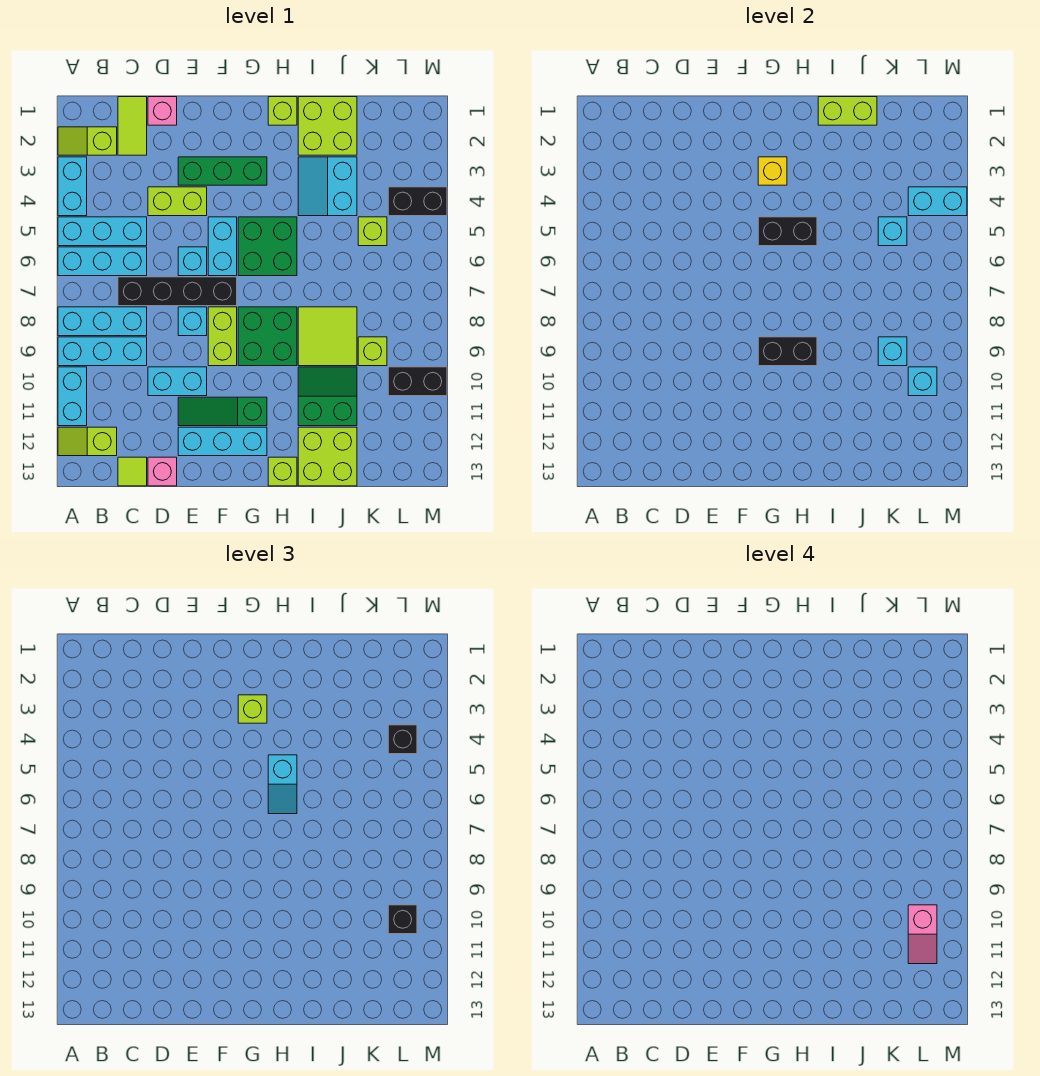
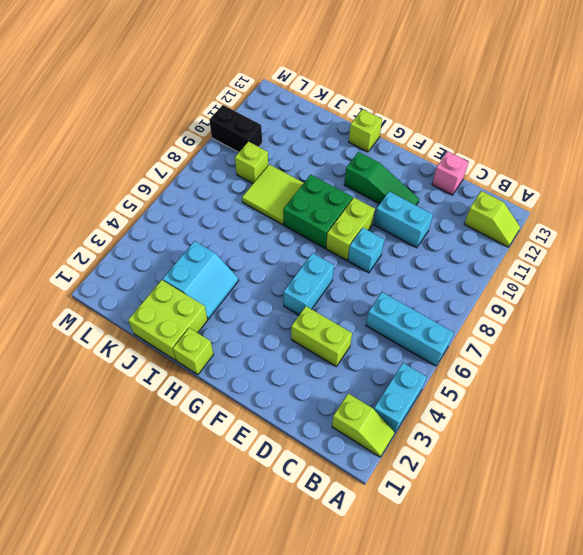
none -> cyan 1x3 brick [58,217,147,246]
none -> cyan 1x3 brick [58,307,147,336]
none -> cyan 1x3 brick [58,337,147,366]
none -> cyan 1x2 brick [58,367,87,426]

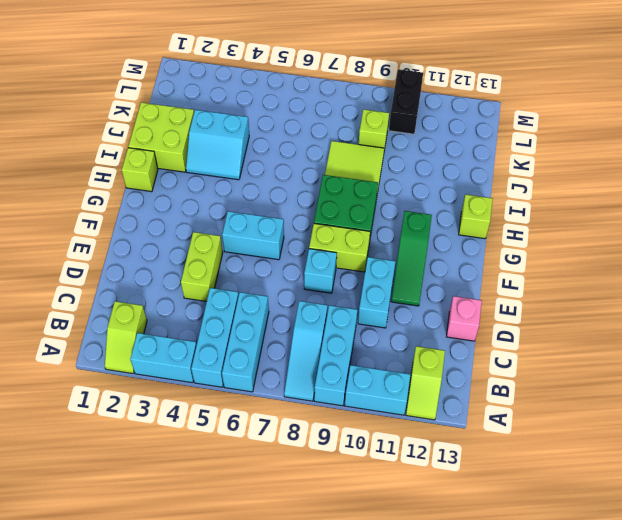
cyan 1x3 slope [284,301,327,401] -> cyan 1x3 brick [58,307,147,336]
none -> lime 1x2 tile [118,97,147,155]
none -> black 1x4 brick [118,277,237,306]
none -> lime 1x1 tile [118,457,147,486]
none -> pink 1x1 brick [148,97,177,125]

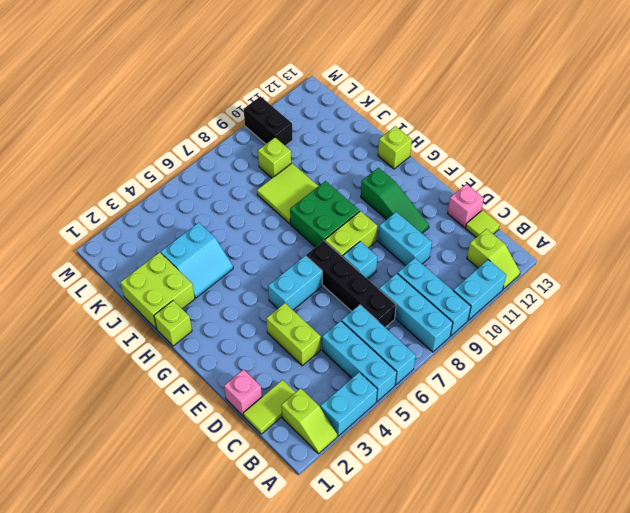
none -> green 1x3 brick [178,157,267,185]
none -> cyan 1x1 brick [178,247,207,276]
none -> cyan 1x3 brick [178,427,267,456]
none -> green 2x2 brick [238,217,297,276]

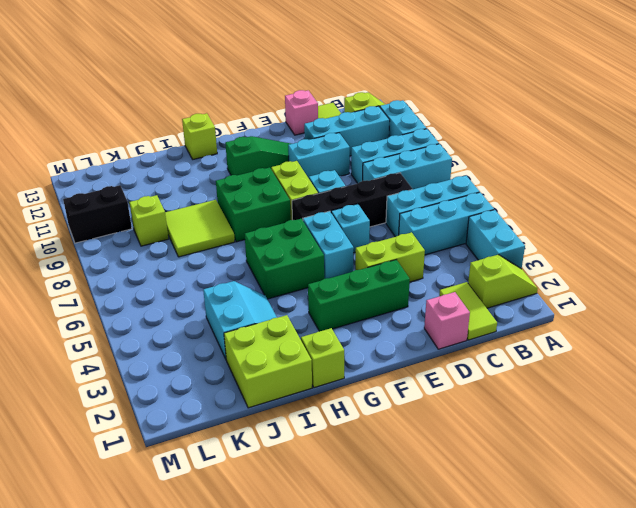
cyan 1x3 brick [304,106,390,156] -> cyan 1x3 brick moved to [178,427,267,456]
none -> green 2x2 slope [298,367,357,426]
none -> lime 2x2 brick [298,427,357,486]
none -> lime 1x1 brick [358,217,387,246]
none -> black 1x2 brick [388,187,447,216]

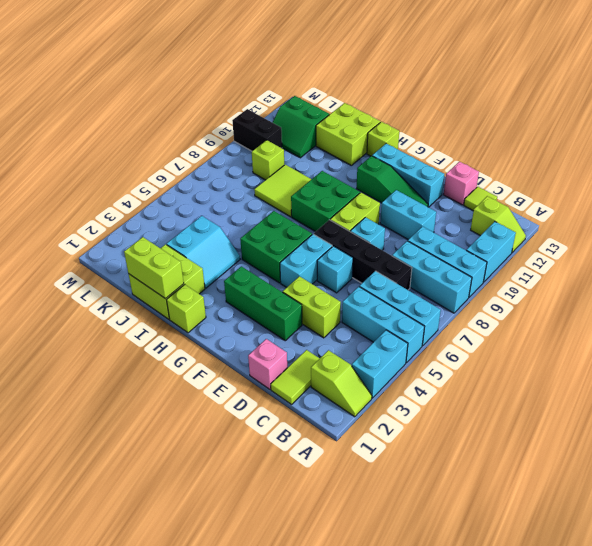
green 2x2 slope [272,96,329,158] -> green 2x2 slope moved to [298,367,357,426]
none -> lime 1x1 brick [358,217,387,246]
none -> black 1x2 brick [388,187,447,216]
none -> yellow 1x1 brick [758,157,787,185]
none -> black 1x2 brick [758,217,817,246]

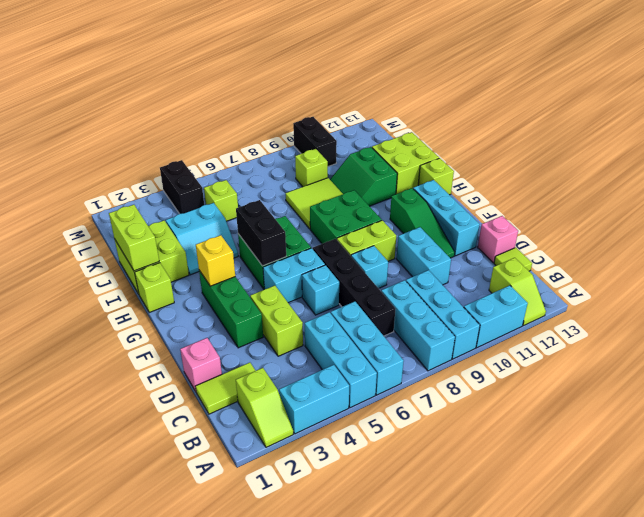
none -> black 1x2 brick [758,337,817,366]
none -> cyan 1x1 brick [878,217,907,246]
none -> cyan 1x1 brick [878,337,907,366]
none -> cyan 1x2 brick [908,187,967,216]

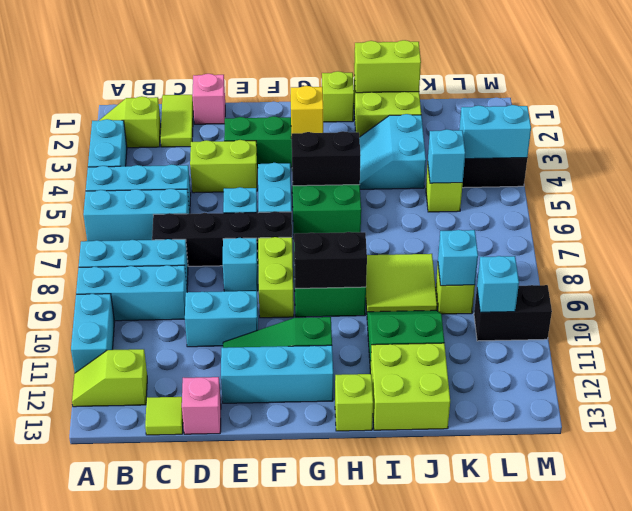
none -> lime 1x1 brick [238,695,267,723]
none -> cyan 1x2 slope [268,755,297,814]
none -> black 1x1 brick [388,725,417,754]
none -> black 1x1 brick [388,905,417,934]

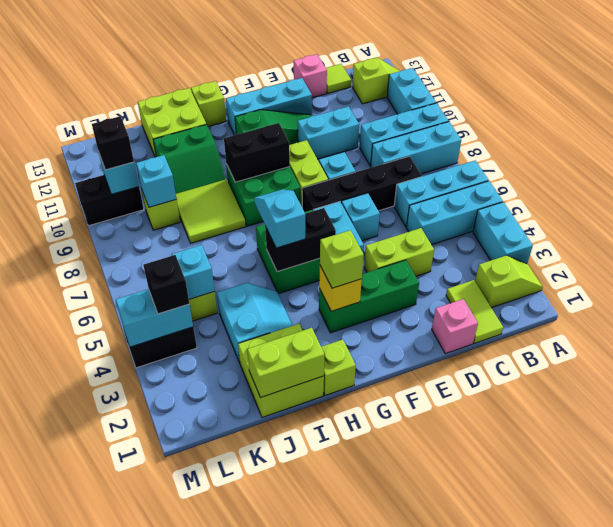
none -> pink 1x2 slope [908,905,937,964]

